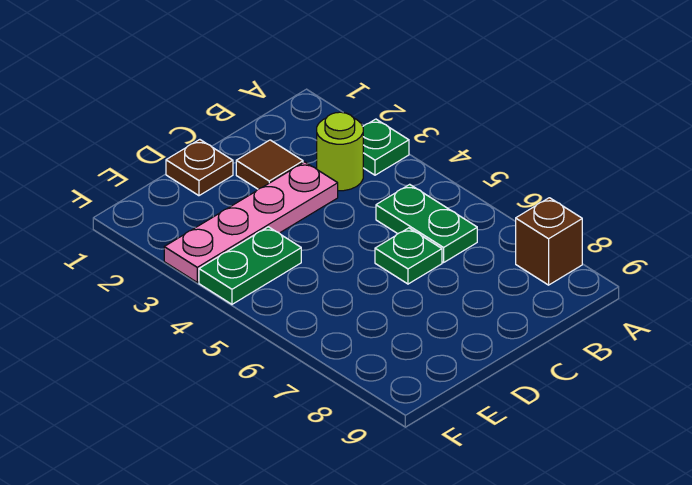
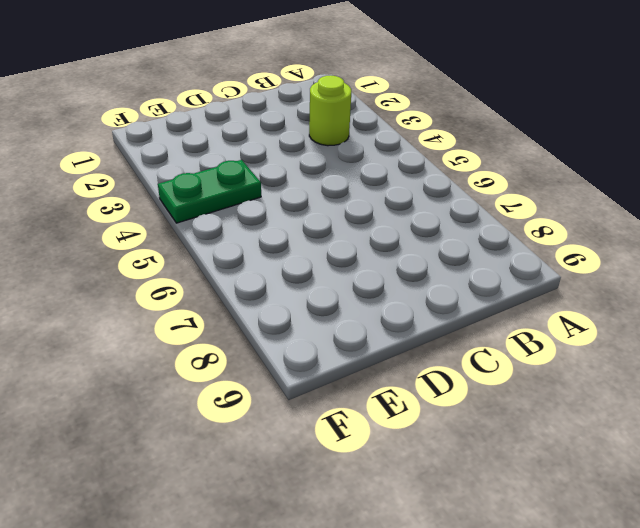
none -> green 1x1 plate [363,119,409,175]
none -> brown 1x1 brick [516,198,582,285]

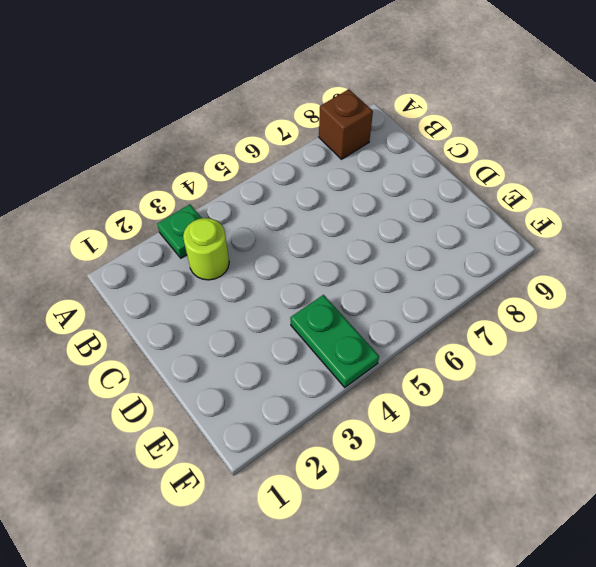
none -> green 1x2 plate [376,184,477,263]
none -> brown 1x1 tile [236,140,303,189]

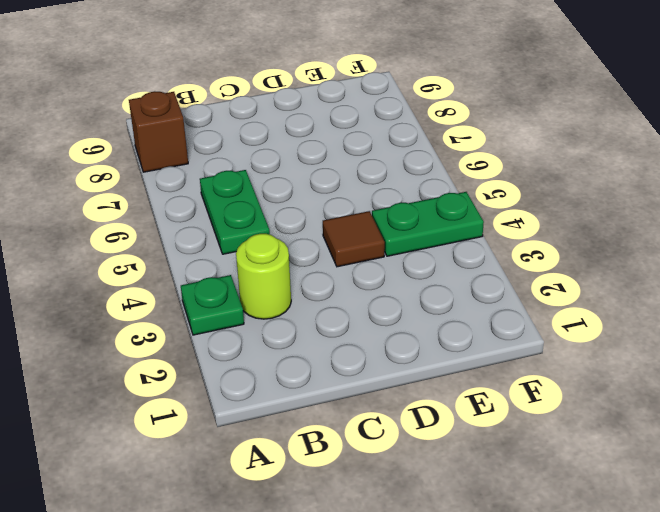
brown 1x1 tile [323,211,385,267] -> brown 1x1 tile moved to [236,140,303,189]
none -> pink 1x4 plate [164,162,338,282]
none -> green 1x1 plate [375,228,442,284]

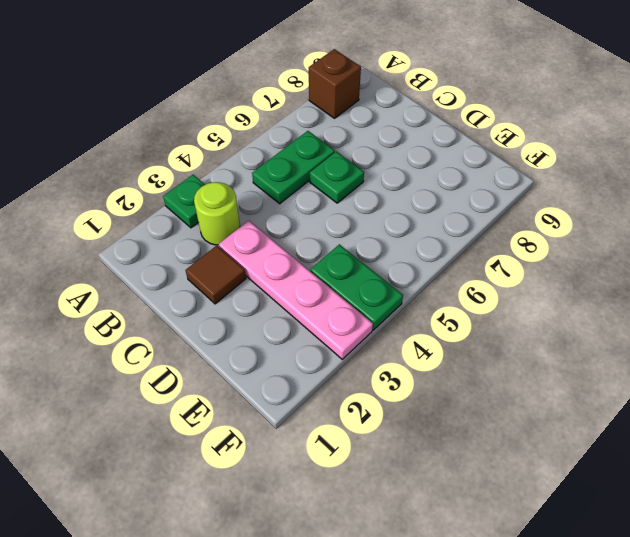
none -> brown 1x1 plate [166,140,233,196]

